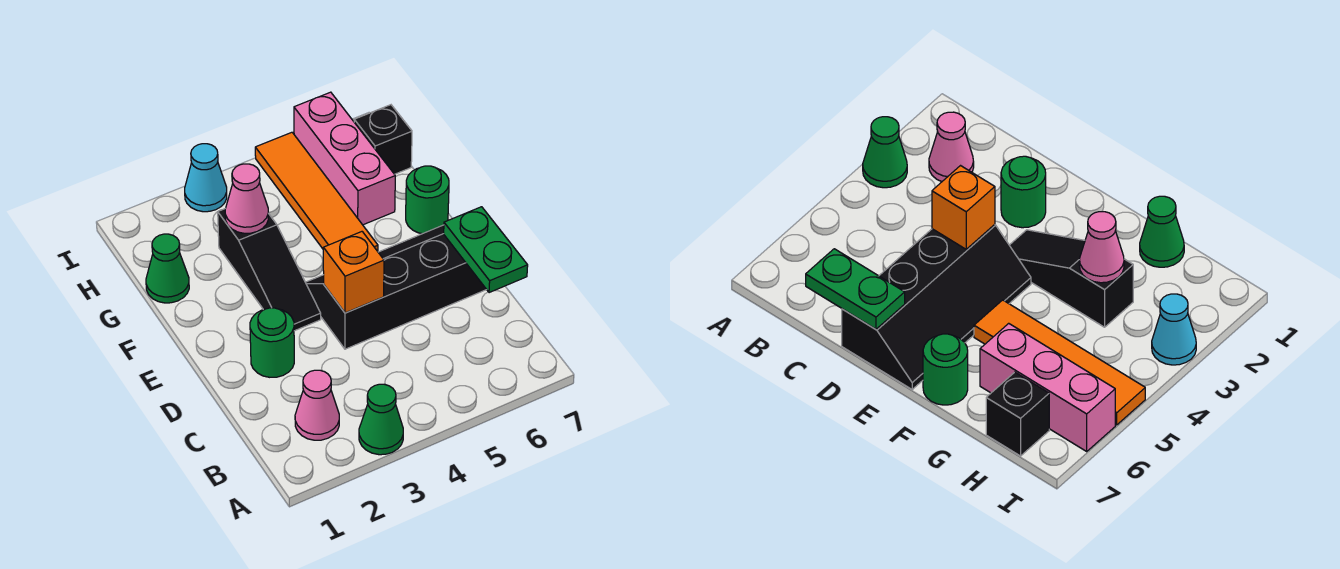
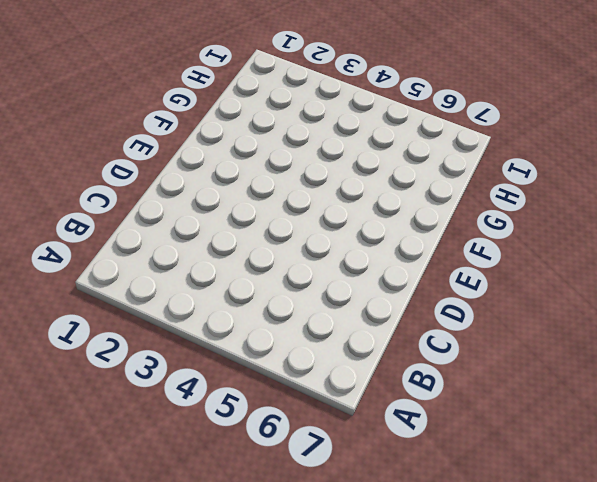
none -> green 1x1 cone [359,384,403,455]
none -> pink 1x1 cone [295,370,339,440]
none -> green 1x1 round brick [250,308,294,377]

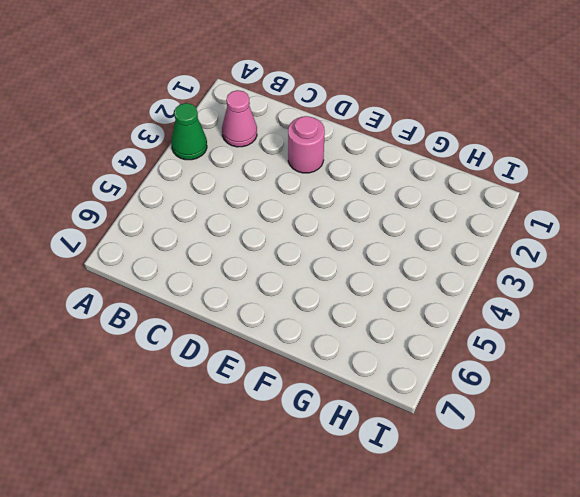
pink 1x1 round brick [288,116,325,173] -> green 1x1 round brick [250,308,294,377]
none -> black 2x4 slope [305,225,486,349]
none -> black 1x3 slope [218,209,321,331]
none -> orange 1x4 tile [255,132,378,251]

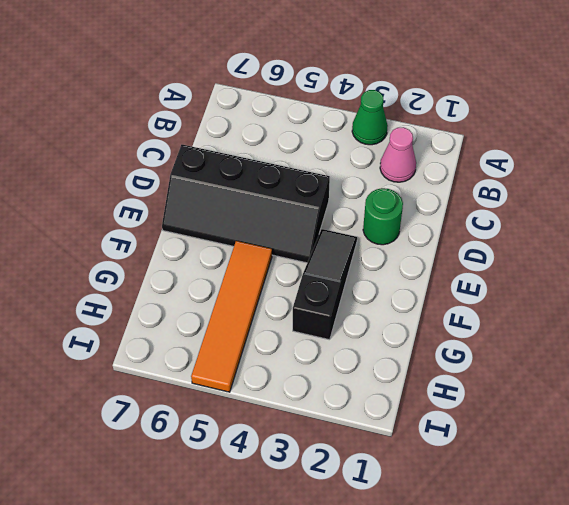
none -> green 1x1 round brick [406,166,449,234]
none -> green 1x1 cone [146,234,189,303]
none -> pink 1x3 brick [294,92,395,225]

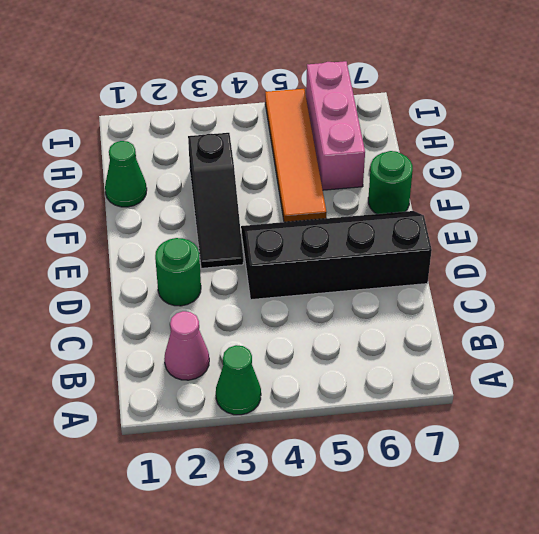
none -> black 1x1 brick [354,105,412,174]
none -> cyan 1x1 cone [185,144,227,212]
none -> green 1x2 plate [444,207,528,293]

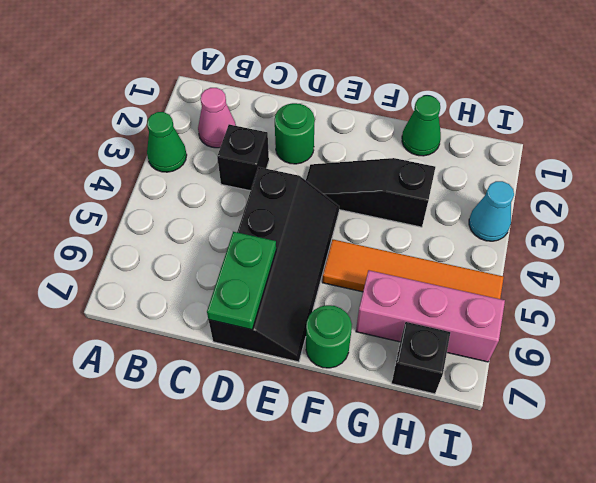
black 1x1 brick [217,124,269,191] -> none
green 1x2 plate [207,232,276,330] -> green 1x2 plate turned to [444,207,528,293]
none -> orange 1x1 brick [323,232,384,313]
none -> pink 1x1 cone [225,164,268,233]

